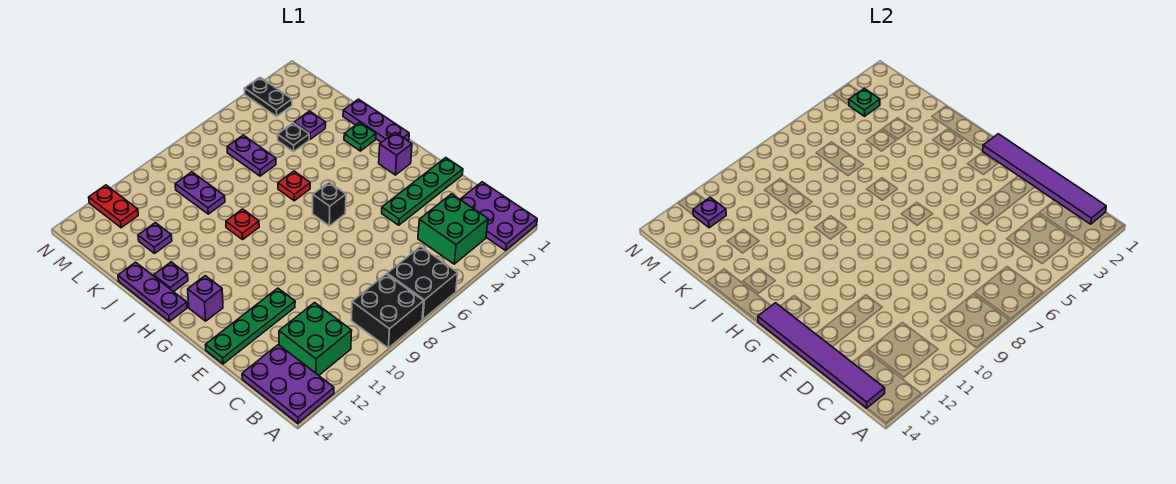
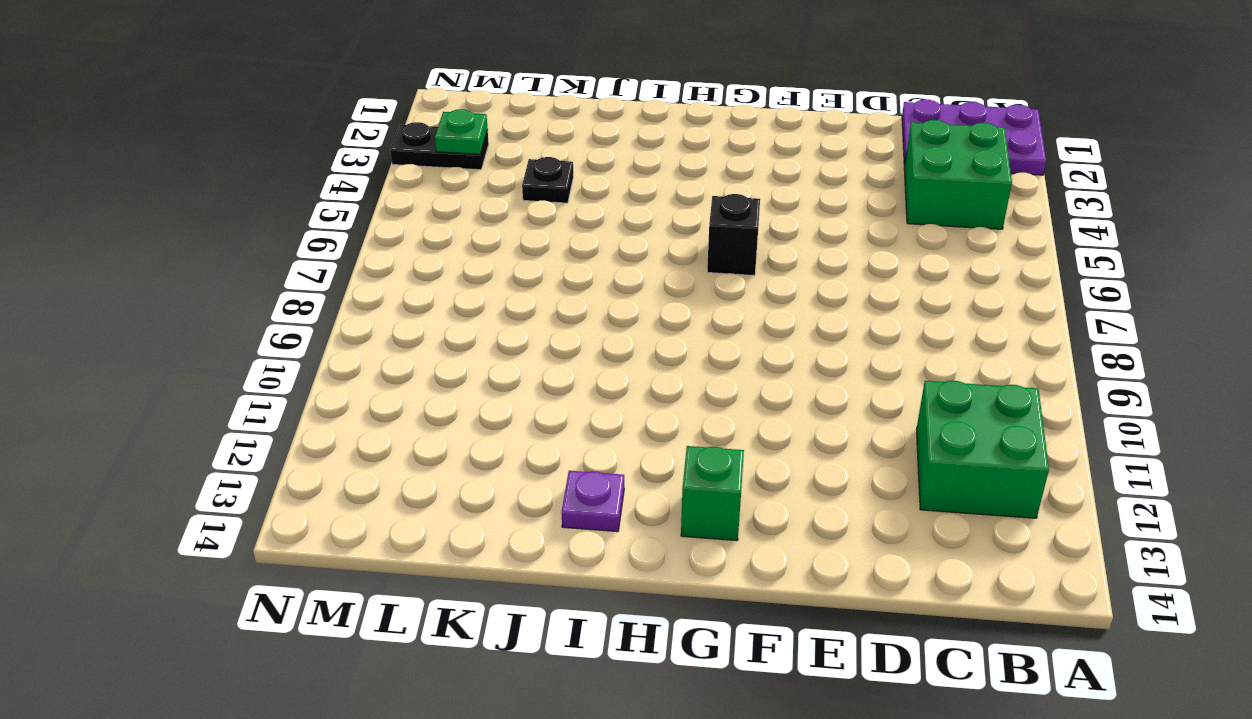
green 1x1 brick [681,446,744,541] -> purple 1x1 brick [188,276,223,321]
none -> black 2x2 brick [387,247,458,319]
none -> black 2x2 brick [351,274,424,348]
none -> purple 2x3 plate [242,345,334,423]

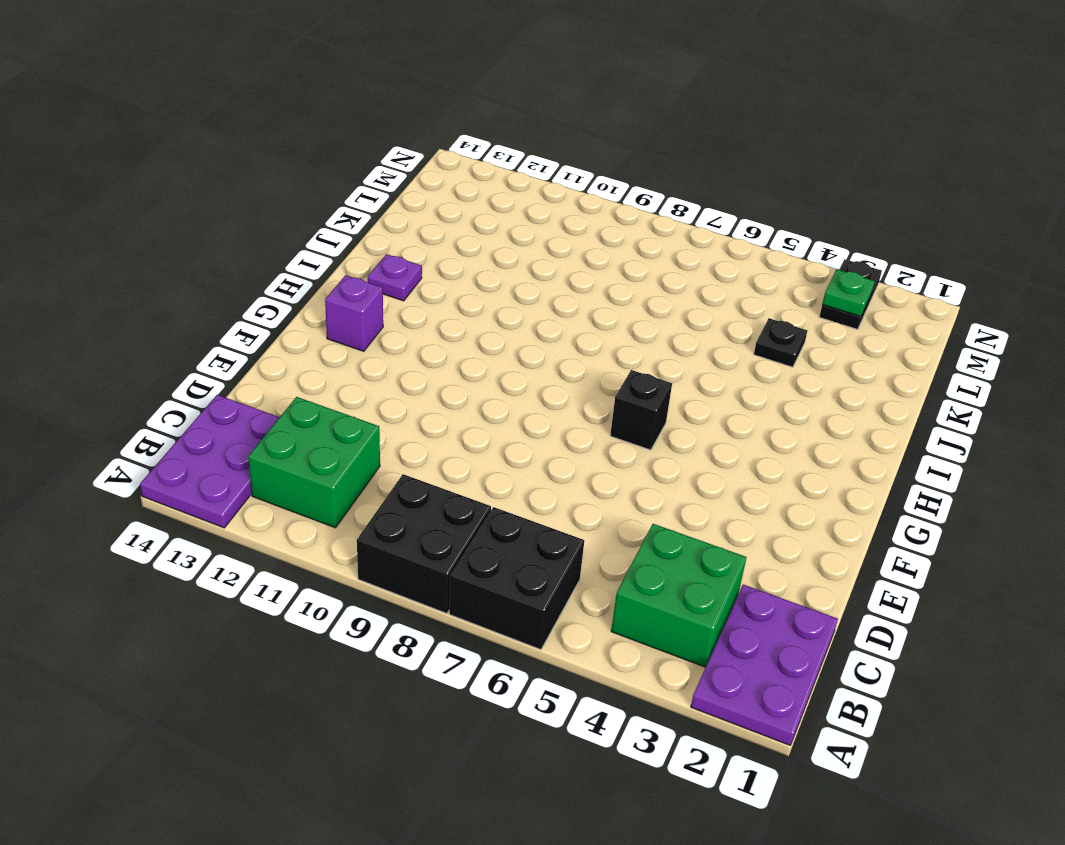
none -> green 1x4 plate [382,158,463,225]
none -> green 1x4 plate [206,288,295,364]
none -> purple 1x1 brick [379,133,412,175]

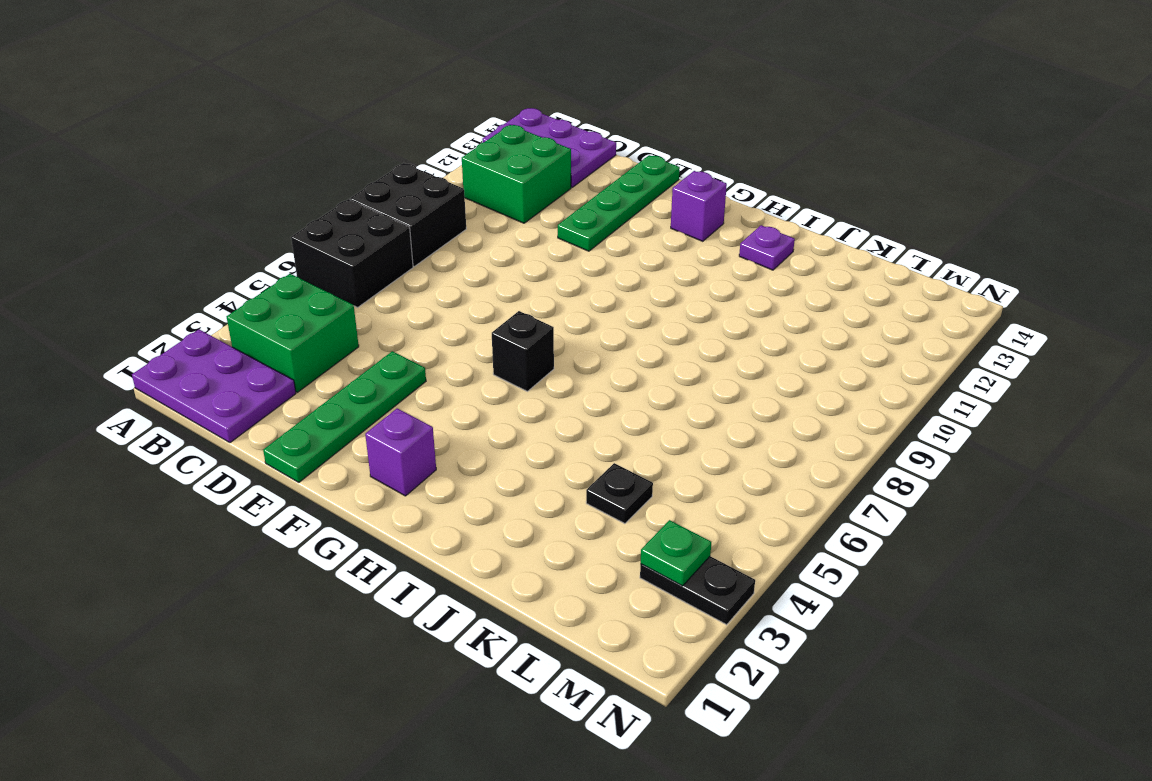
none -> purple 1x3 plate [343,99,409,143]
none -> purple 1x3 plate [118,262,187,321]
none -> green 1x1 plate [344,122,376,151]

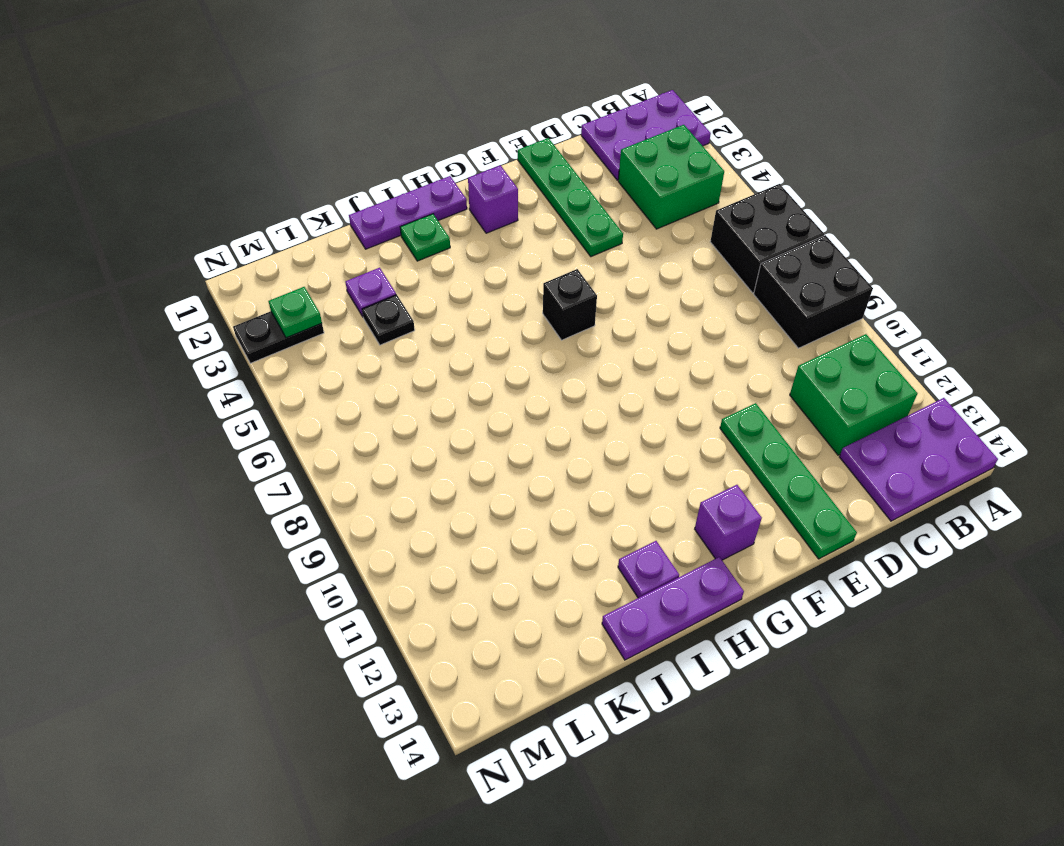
none -> red 1x1 plate [278,171,310,201]
none -> red 1x1 plate [226,209,259,240]
none -> purple 1x2 plate [227,135,276,176]

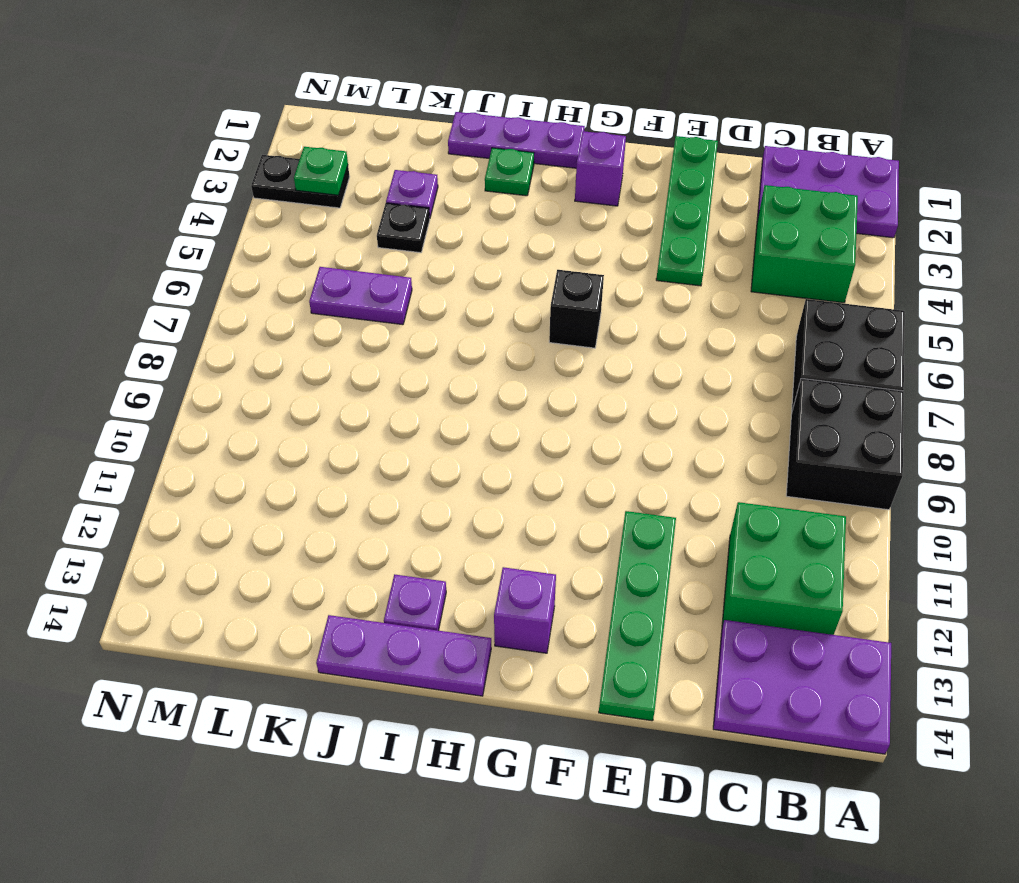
none -> red 1x1 plate [278,171,310,201]
none -> red 1x1 plate [226,209,259,240]
none -> purple 1x2 plate [175,172,225,214]

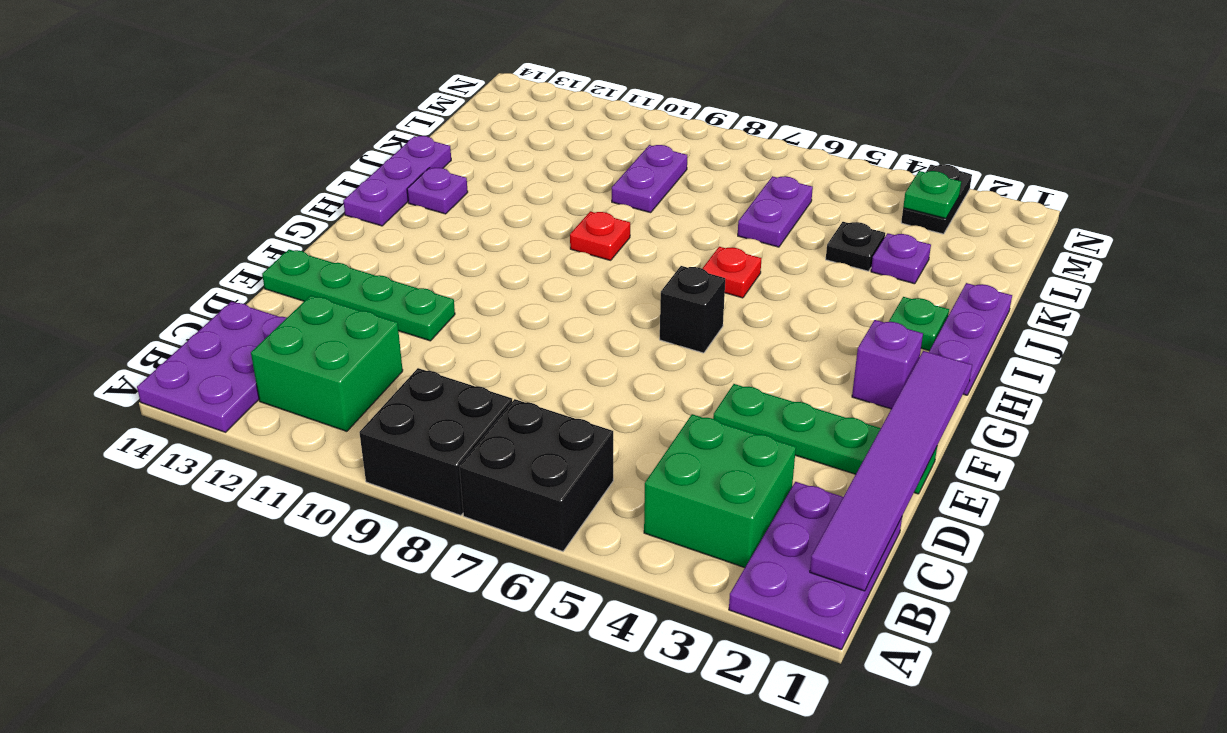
none -> purple 1x1 brick [188,276,223,321]
none -> purple 1x1 plate [138,223,172,253]
none -> red 1x2 plate [89,185,138,228]

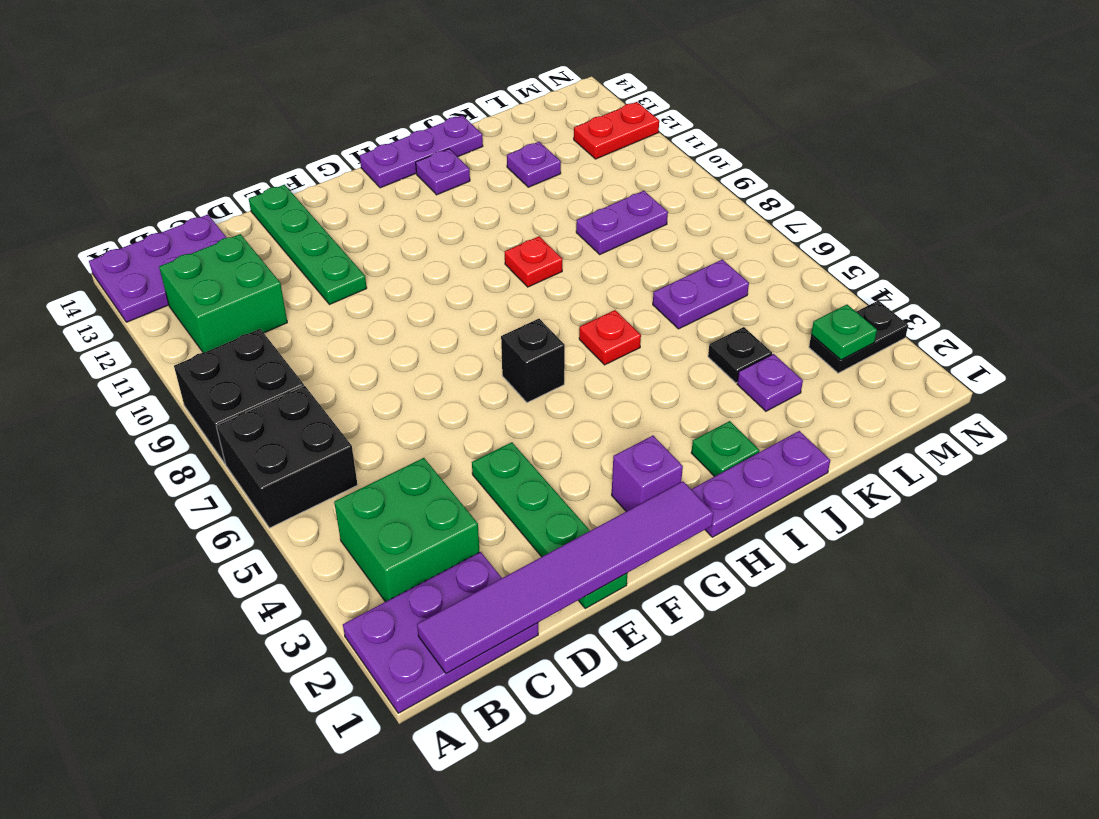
none -> purple 1x1 brick [188,276,223,321]
none -> purple 1x6 tile [758,303,885,408]
none -> purple 1x1 plate [693,197,726,228]

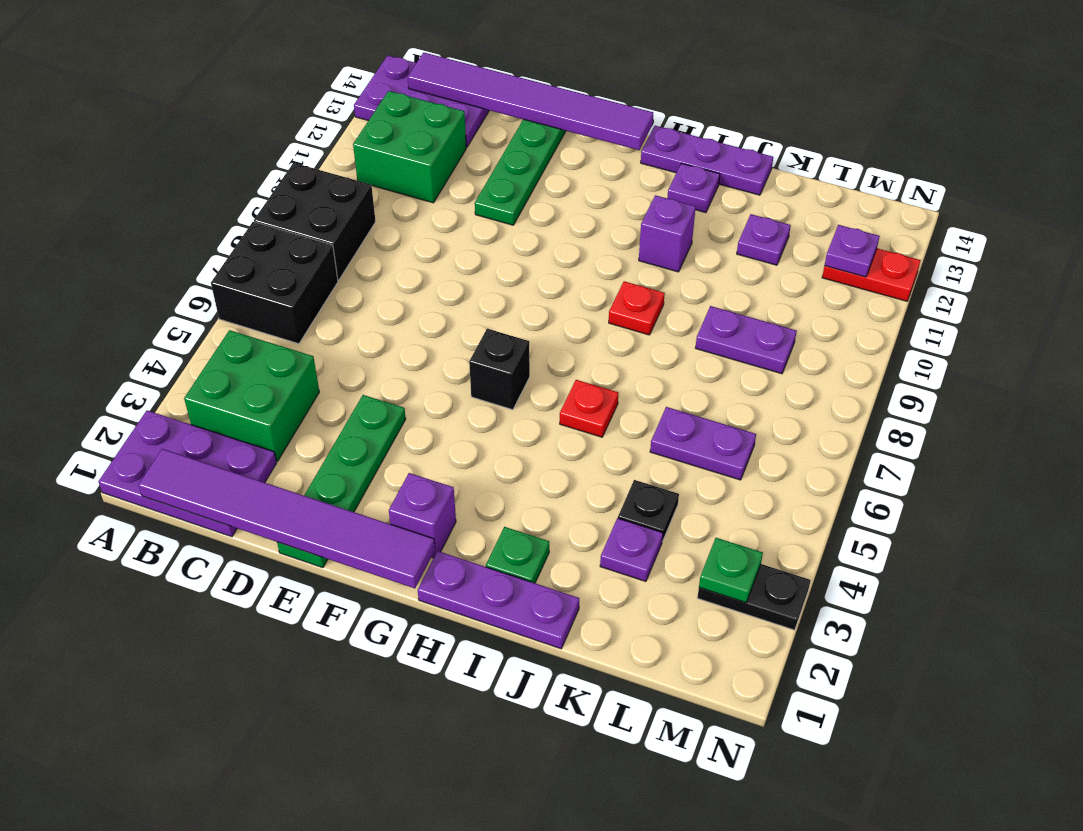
purple 1x1 brick [639,195,696,272] -> purple 1x1 brick moved to [188,276,223,321]

